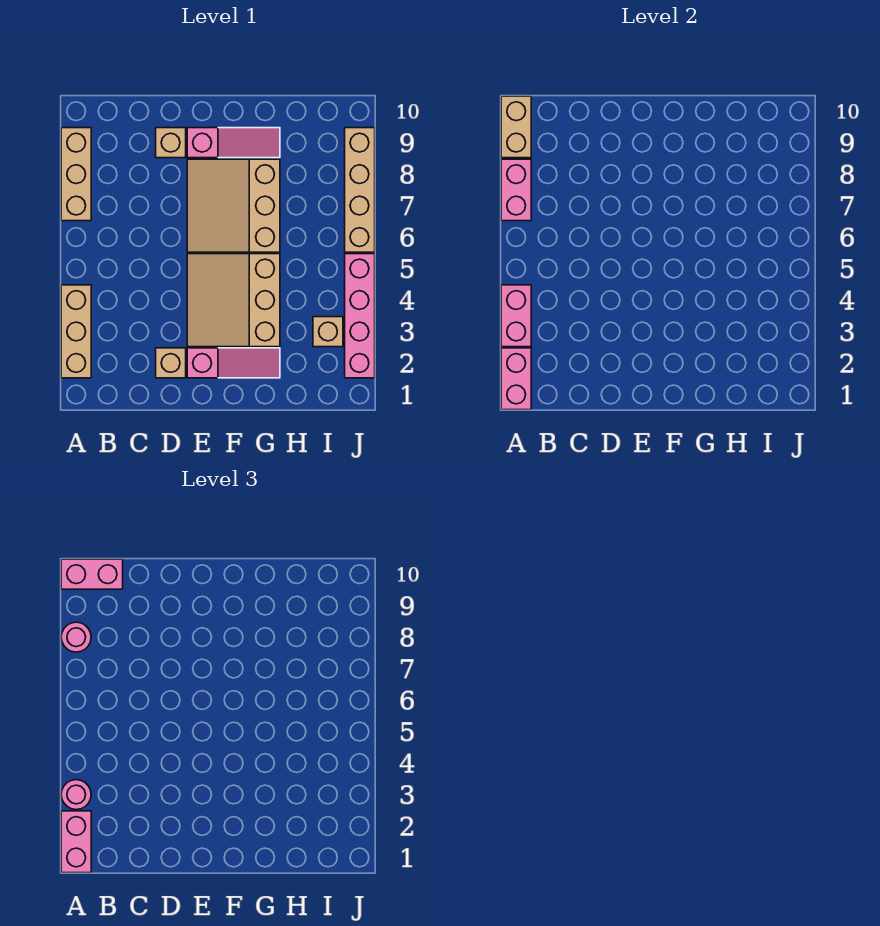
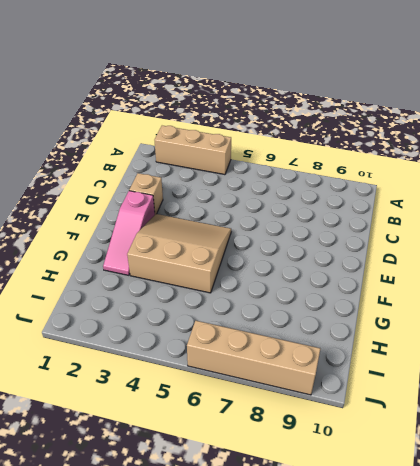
none -> tan 1x3 brick [61,128,91,221]
none -> tan 1x1 brick [156,128,186,158]
none -> tan 3x3 slope [187,159,280,252]

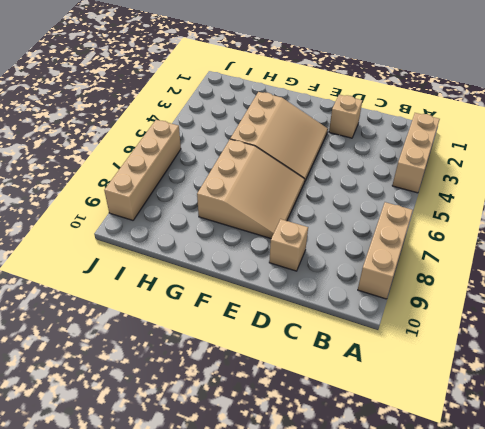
none -> pink 1x3 slope [187,348,280,378]
none -> pink 1x3 slope [187,128,280,158]
none -> tan 1x1 brick [313,317,343,347]

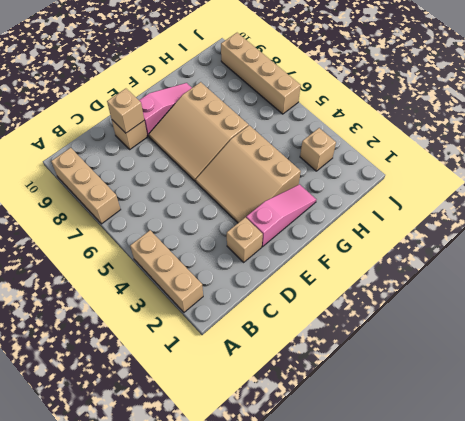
tan 1x1 brick [107,89,144,133] -> none
none -> pink 1x4 brick [345,254,375,378]
none -> pink 1x2 brick [501,348,531,410]
none -> pink 1x2 brick [501,285,531,347]

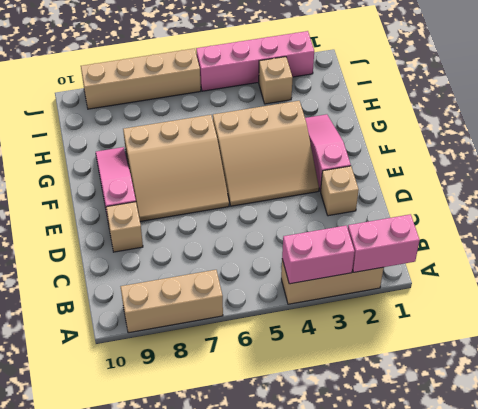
none -> pink 1x2 brick [501,159,531,221]
none -> tan 1x2 brick [501,96,531,158]
none -> pink 1x2 brick [61,811,91,873]

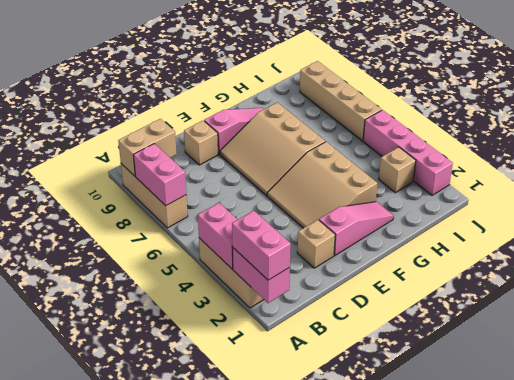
tan 1x2 brick [118,119,177,176] -> tan 1x2 brick turned to [501,96,531,158]
none -> pink 1x1 round brick [61,780,91,810]
none -> pink 1x1 round brick [61,622,91,652]
none -> pink 1x2 brick [61,559,123,589]

